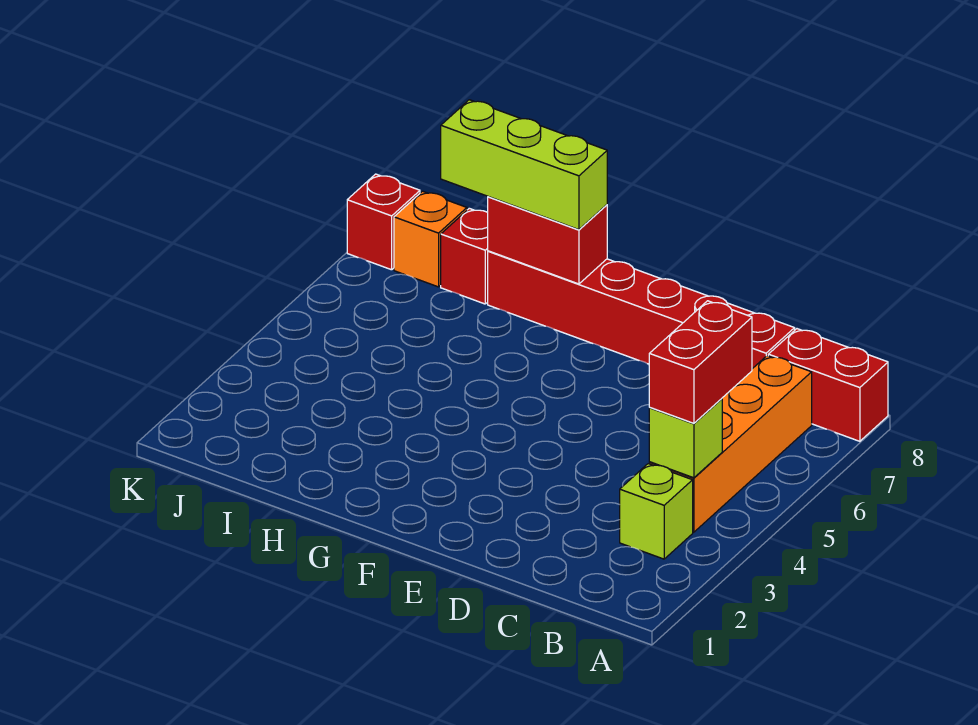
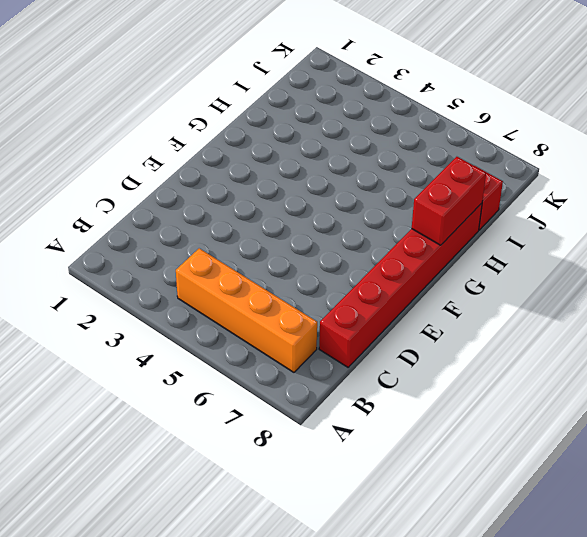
none -> red 1x2 brick [768,329,888,441]
none -> lime 1x1 brick [620,464,693,559]

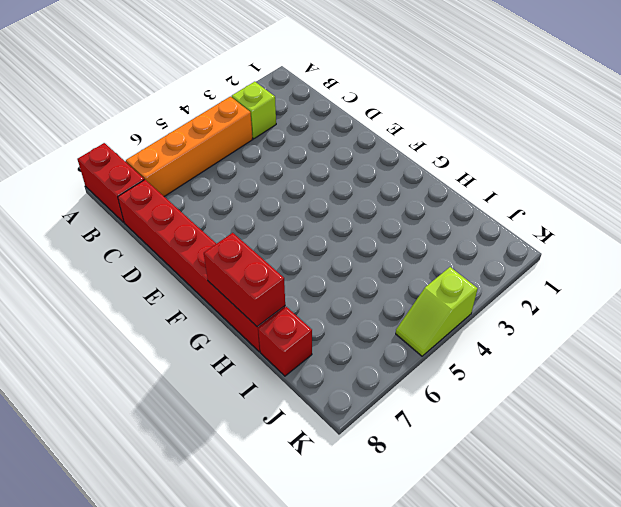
lime 1x2 slope [396,267,478,356] -> none
none -> orange 1x1 brick [394,191,467,287]
none -> red 1x1 brick [347,174,420,270]

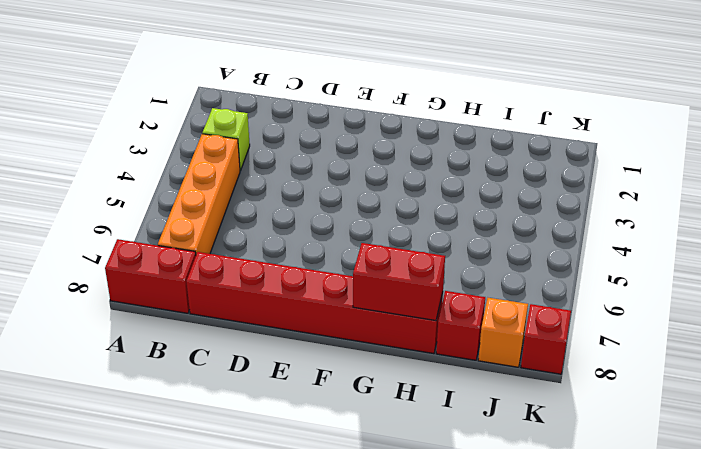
none -> lime 1x1 brick [649,399,722,478]
none -> red 1x2 brick [649,301,752,423]

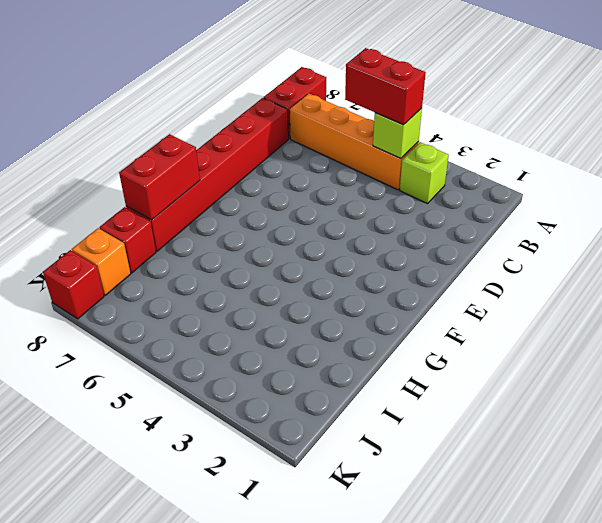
none -> lime 1x3 brick [441,100,607,230]

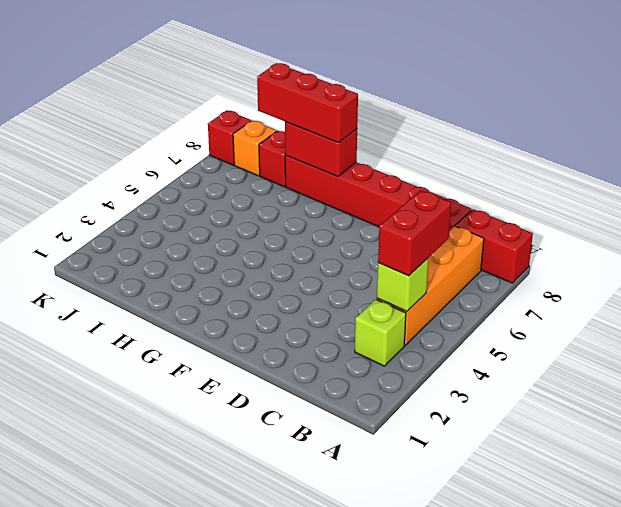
red 1x3 brick [257,63,358,143] -> lime 1x3 brick [441,100,607,230]

